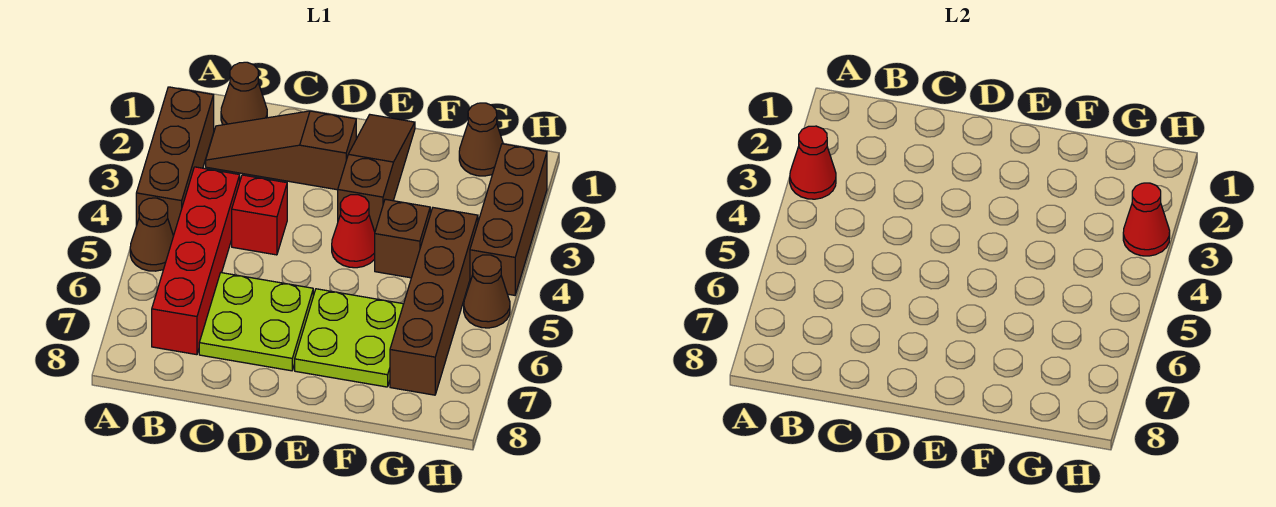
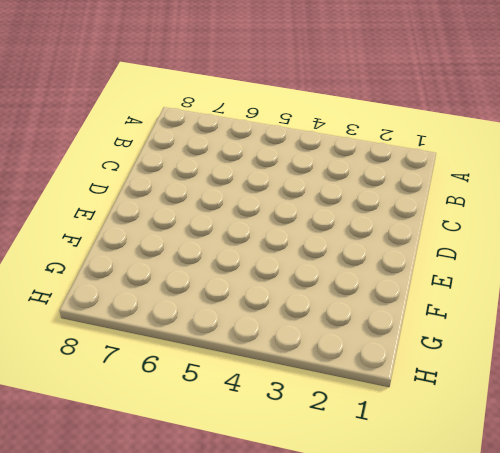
none -> brown 1x3 brick [136,87,214,236]
none -> brown 1x1 cone [130,198,173,271]
none -> brown 1x1 cone [221,62,267,125]

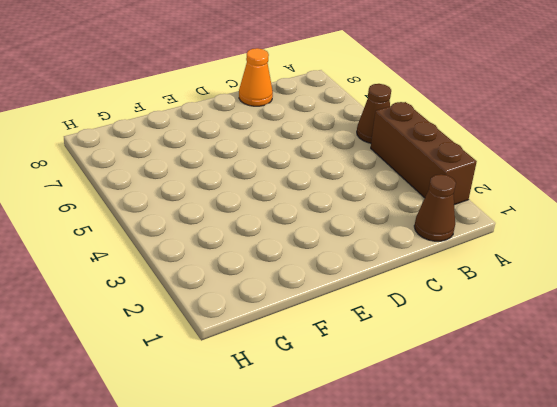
orange 1x1 cone [239,48,273,106] -> none
none -> brown 1x3 slope [206,111,356,190]
none -> red 1x4 brick [152,167,240,355]
none -> red 1x1 brick [232,175,287,255]

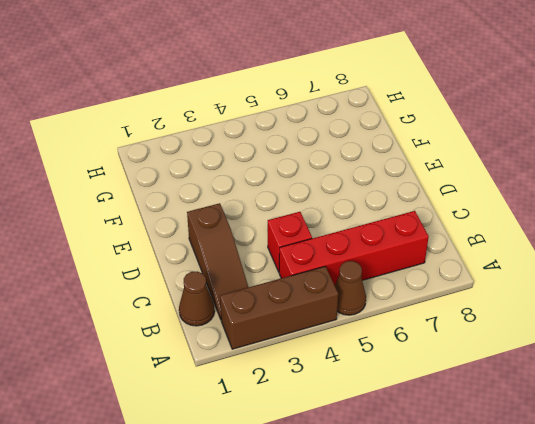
none -> lime 2x2 plate [199,273,313,371]
none -> brown 1x3 slope [338,115,415,232]
none -> red 1x1 cone [332,195,375,268]

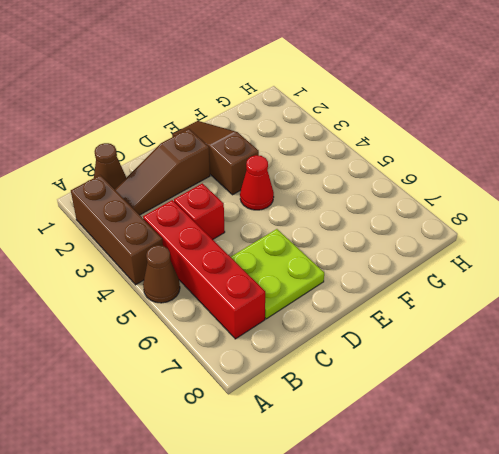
none -> lime 2x2 plate [295,289,403,387]
none -> brown 1x1 brick [375,199,430,278]
none -> brown 1x1 cone [459,103,503,176]

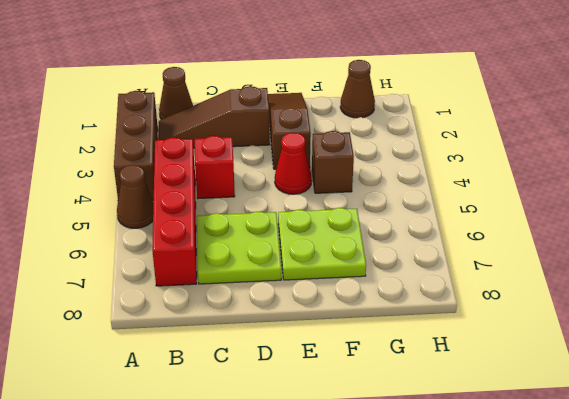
none -> brown 1x4 brick [390,208,478,395]
none -> brown 1x3 brick [470,144,547,295]
none -> brown 1x1 cone [464,255,510,328]

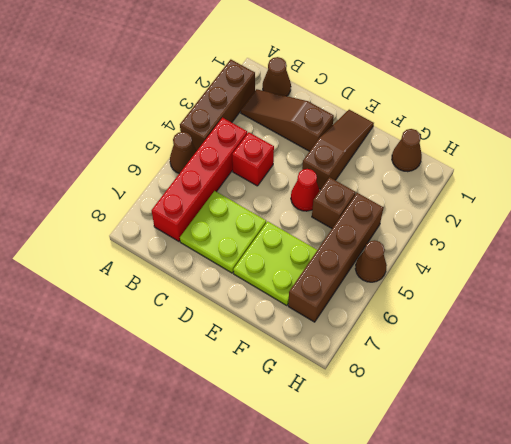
none -> brown 1x3 brick [470,144,547,295]
none -> red 1x1 cone [790,126,836,199]
none -> red 1x1 cone [1123,183,1170,256]

